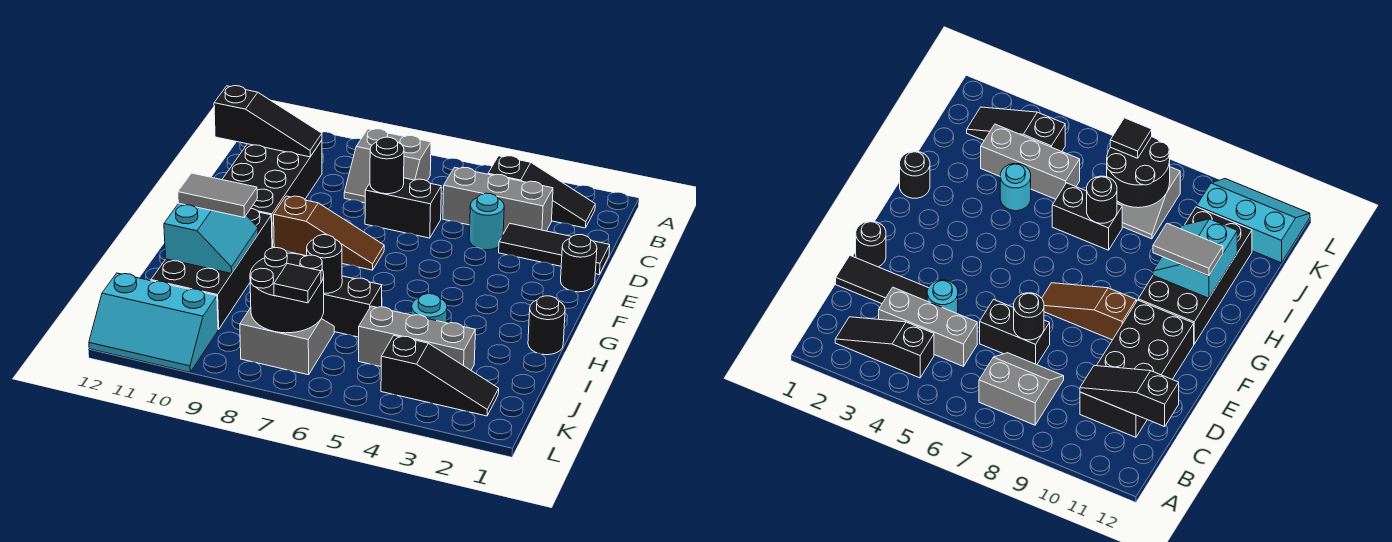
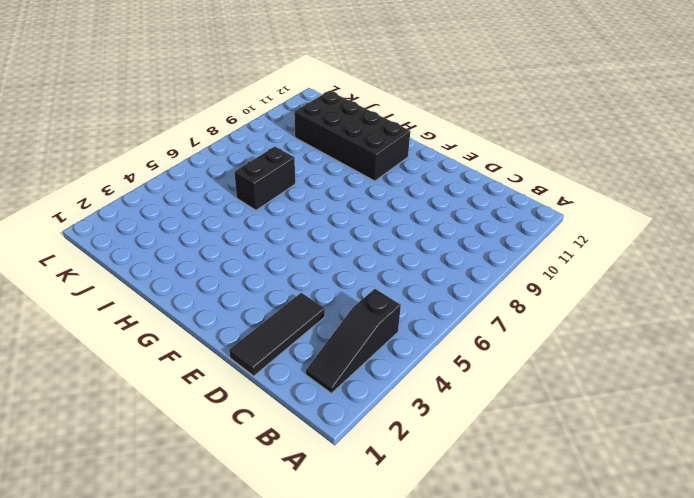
none -> grey 2x2 slope [344,129,431,203]
none -> grey 1x3 brick [443,167,553,232]
none -> black 2x4 brick [222,140,322,248]

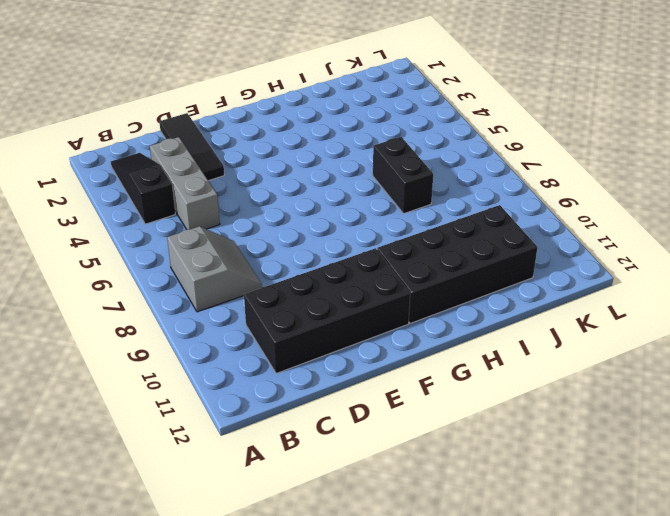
none -> cyan 1x1 round brick [469,193,504,250]
none -> black 1x2 brick [365,178,441,238]
none -> black 1x1 round brick [561,235,597,292]

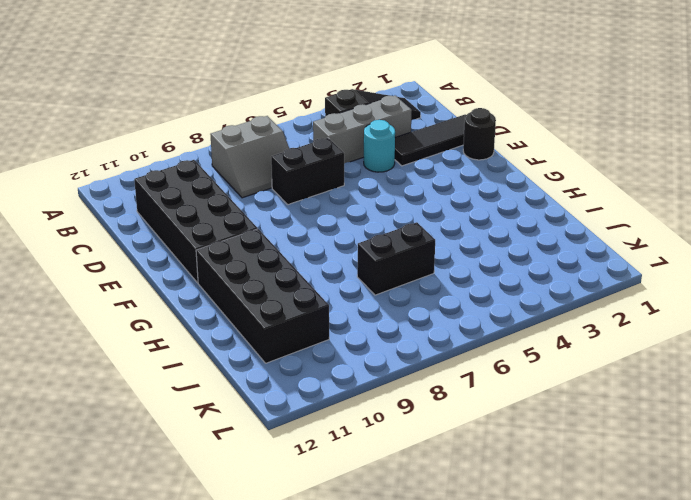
none -> brown 1x3 slope [274,196,384,270]
none -> black 1x1 round brick [528,296,565,355]
none -> cyan 1x1 round brick [411,294,447,323]

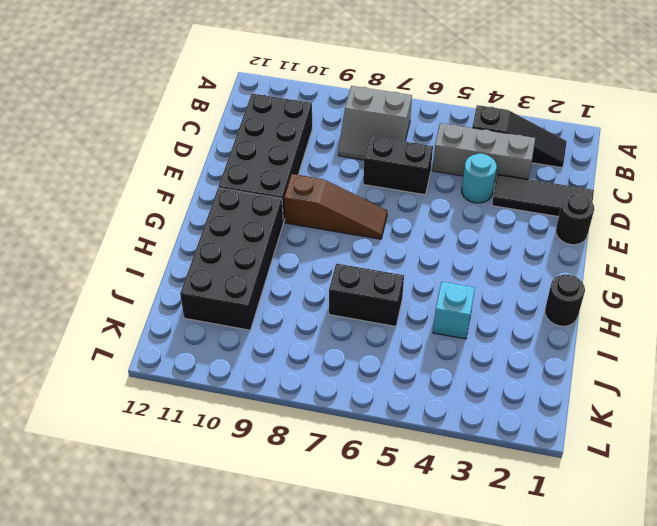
cyan 1x1 brick [433,282,475,339] -> cyan 1x1 round brick [411,294,447,323]
none -> grey 1x3 brick [359,306,475,370]
none -> grey 2x2 slope [240,308,334,375]
none -> black 1x3 slope [381,336,499,416]

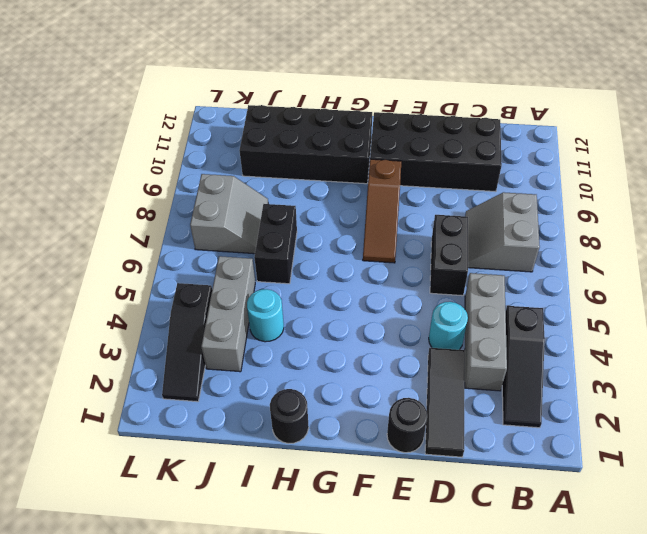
none -> cyan 2x3 slope [89,273,218,372]
none -> black 1x3 slope [214,86,322,157]
none -> black 1x1 round brick [370,137,404,194]

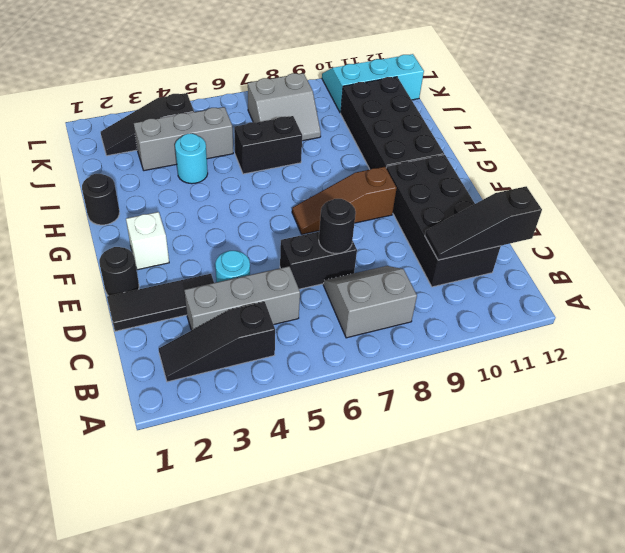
white 1x1 brick [126,212,169,270] -> none
none -> cyan 2x2 slope [164,203,258,273]
none -> black 1x1 round brick [307,235,342,293]
none -> black 2x2 round brick [250,248,324,333]

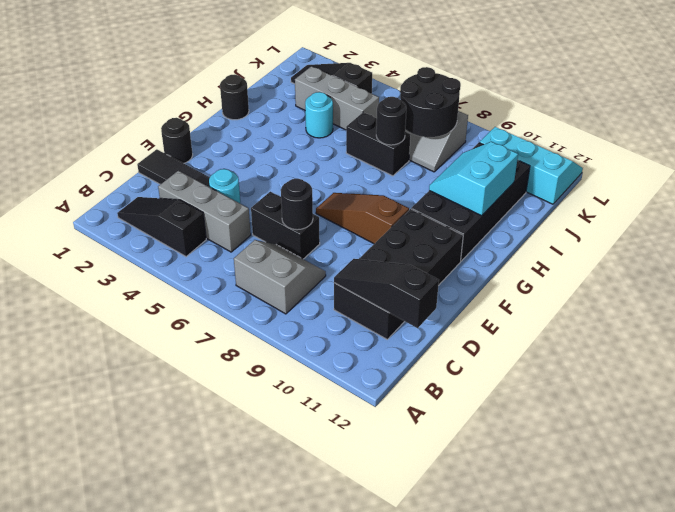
none -> grey 1x2 tile [178,173,257,217]
none -> black 1x1 tile [274,264,321,303]

